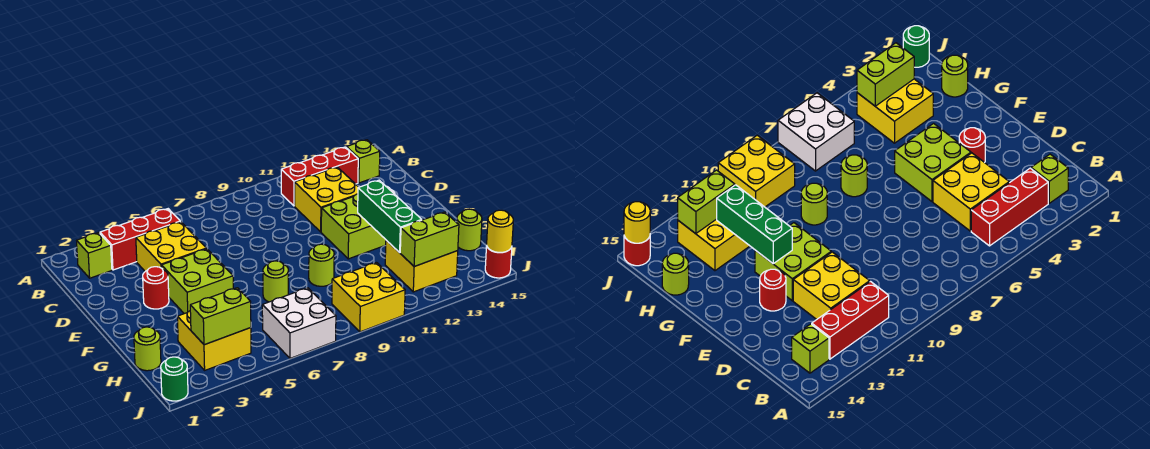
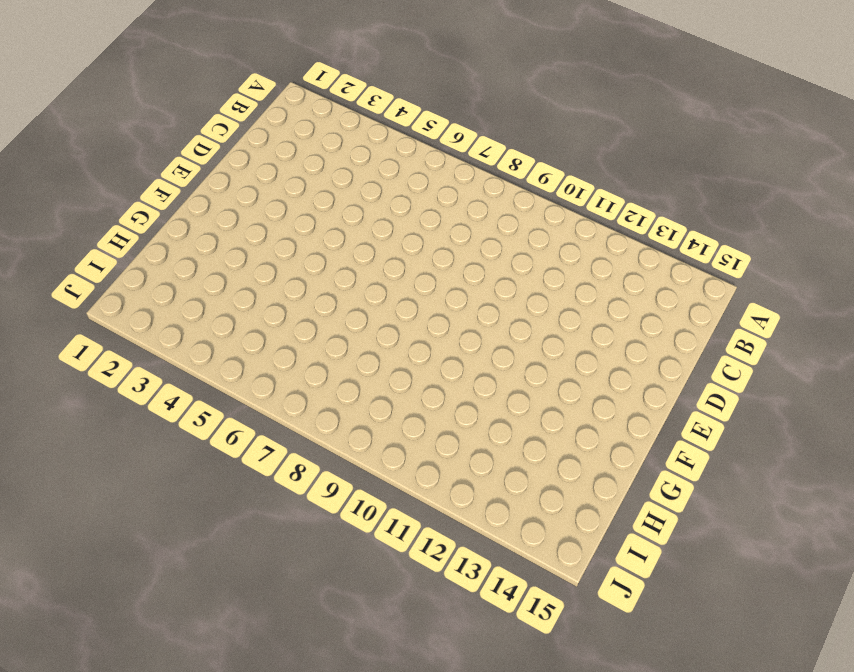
none -> lime 1x1 brick [77,233,112,278]
none -> red 1x3 brick [100,209,180,270]
none -> red 1x3 brick [281,147,358,206]

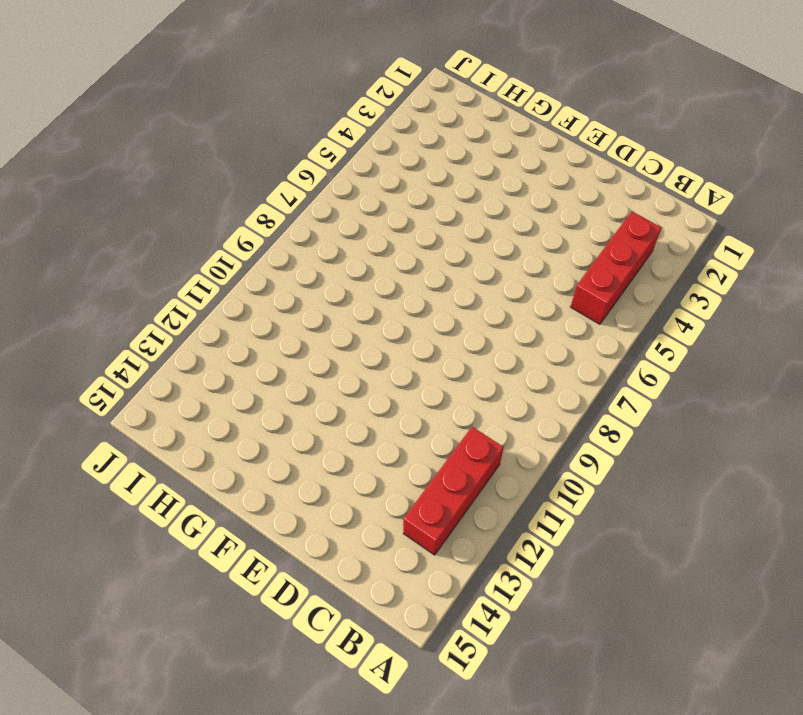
none -> lime 1x1 brick [77,233,112,278]
none -> lime 1x1 brick [346,140,380,183]
none -> yellow 2x2 brick [136,222,206,271]

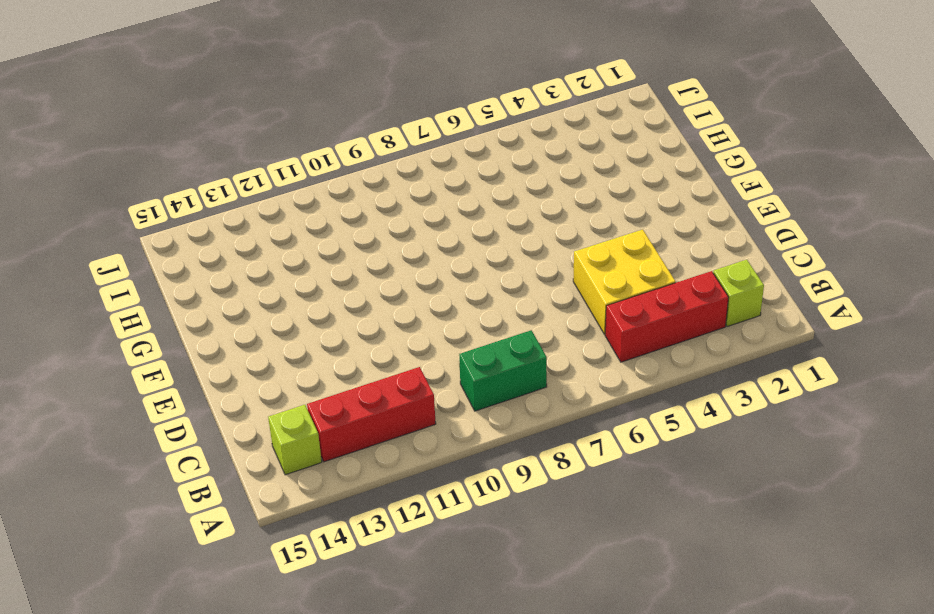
green 1x2 brick [459,330,547,411] -> none
none -> yellow 2x2 brick [294,167,358,232]
none -> red 1x1 round brick [143,267,169,309]
none -> lime 2x2 brick [162,249,233,314]

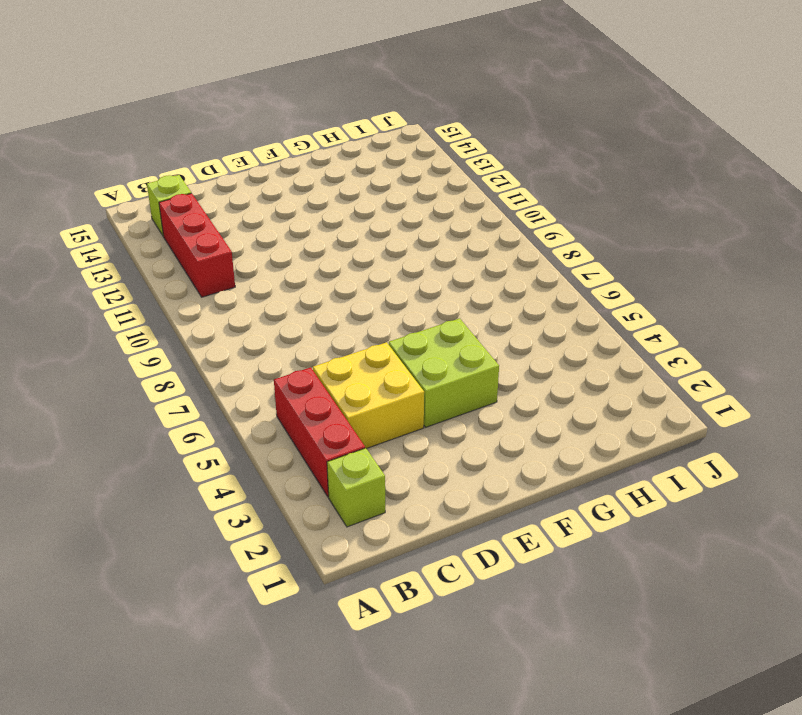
none -> yellow 2x2 brick [294,167,358,232]
none -> red 1x1 round brick [143,267,169,309]
none -> lime 2x2 brick [321,194,386,259]

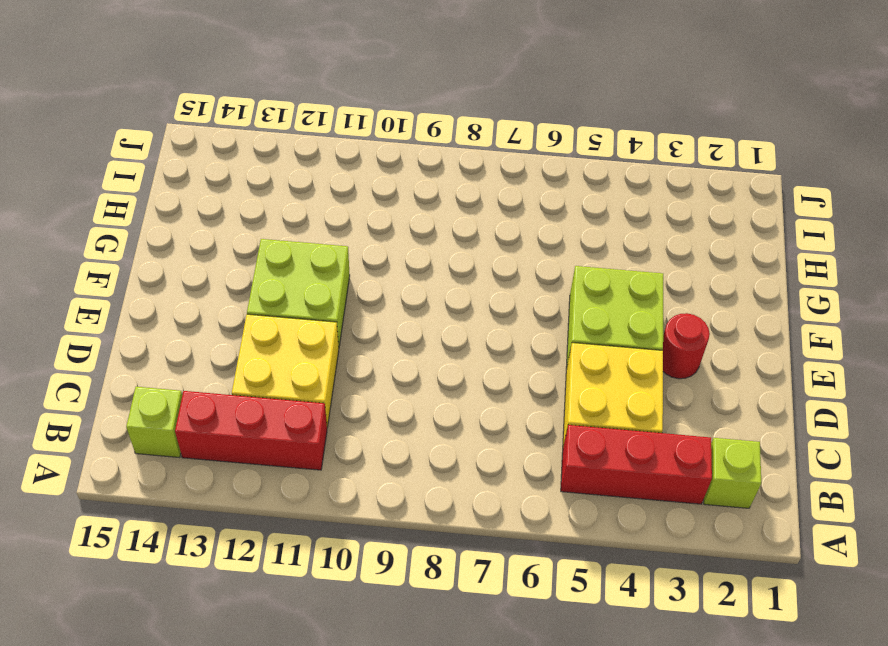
none -> red 1x1 round brick [760,269,786,311]
none -> lime 1x1 round brick [263,261,288,302]
none -> lime 1x1 round brick [309,244,334,286]

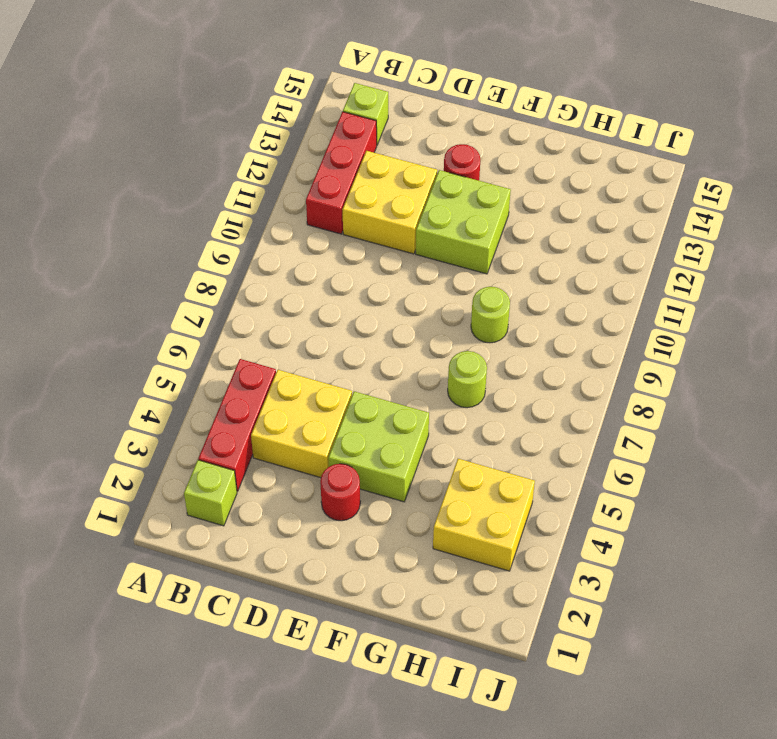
none -> lime 1x1 round brick [134,327,161,371]
none -> yellow 2x2 brick [385,240,458,292]
none -> lime 1x1 round brick [457,209,482,251]

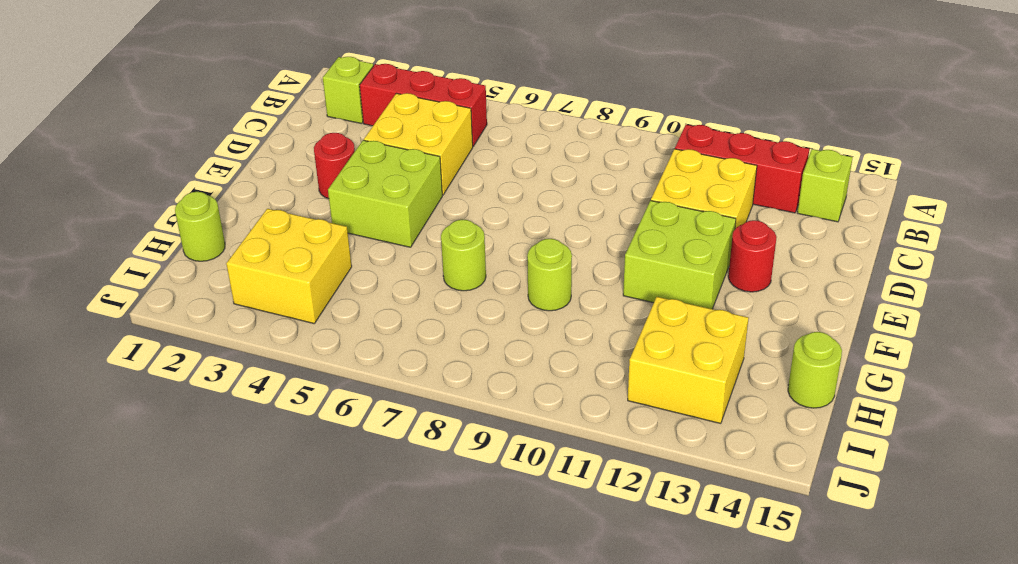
none -> white 2x2 brick [262,288,336,358]
none -> yellow 2x2 brick [332,263,405,332]
none -> green 1x1 round brick [161,357,188,401]

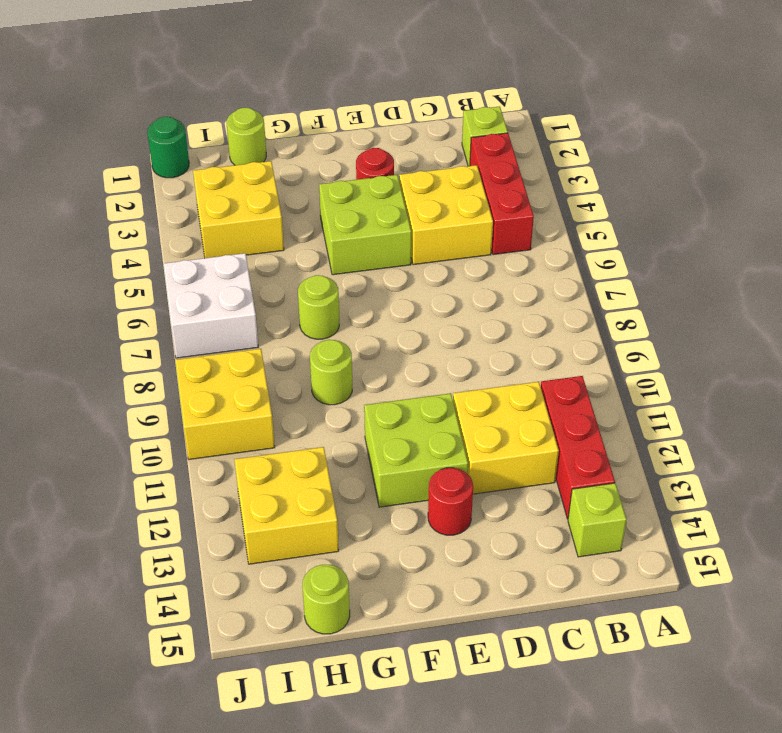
none -> red 1x1 round brick [485,247,512,278]
none -> green 1x3 brick [358,180,422,253]
none -> lime 1x2 brick [190,288,251,345]

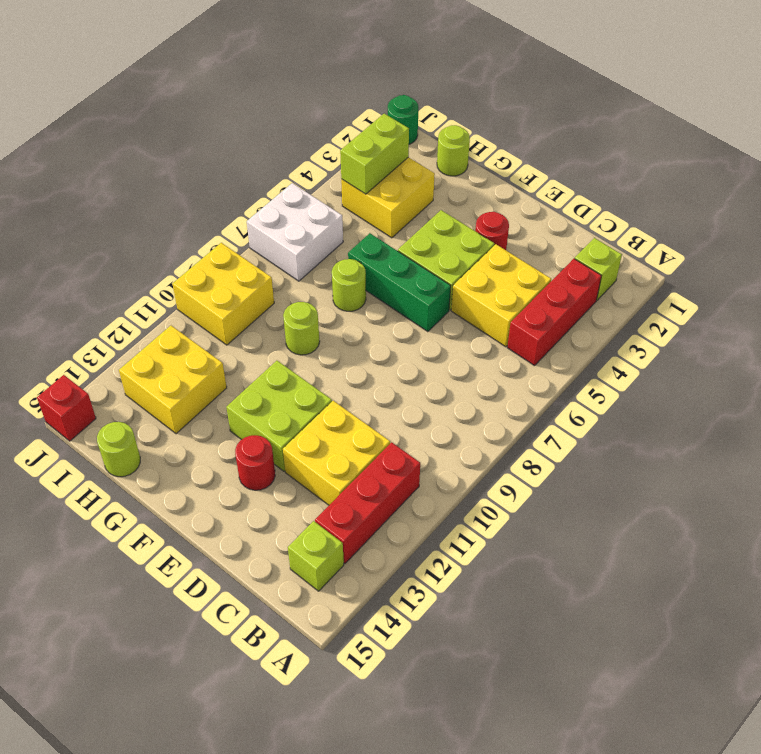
green 1x3 brick [348,233,451,332] -> green 1x3 brick moved to [358,180,422,253]
red 1x1 brick [37,375,96,441] -> red 1x1 round brick [485,247,512,278]
none -> lime 1x2 brick [400,212,459,266]
none -> yellow 1x1 round brick [487,210,513,253]

